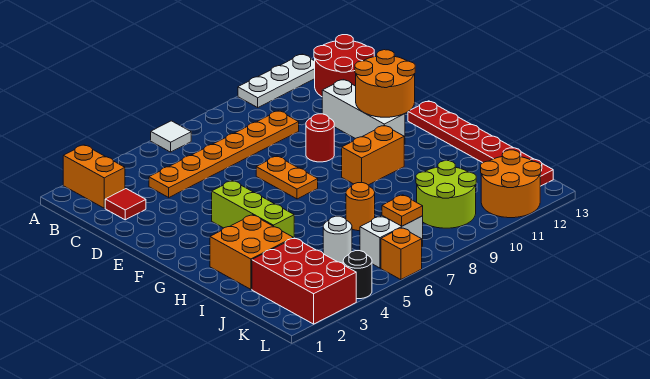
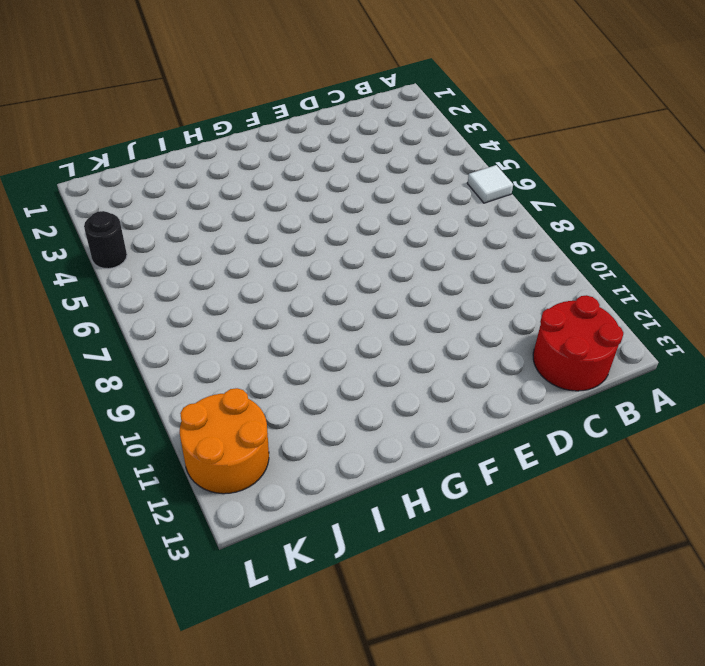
none -> orange 1x2 brick [63,145,125,208]
none -> white 1x3 plate [238,54,315,107]
none -> red 1x1 tile [105,189,146,220]

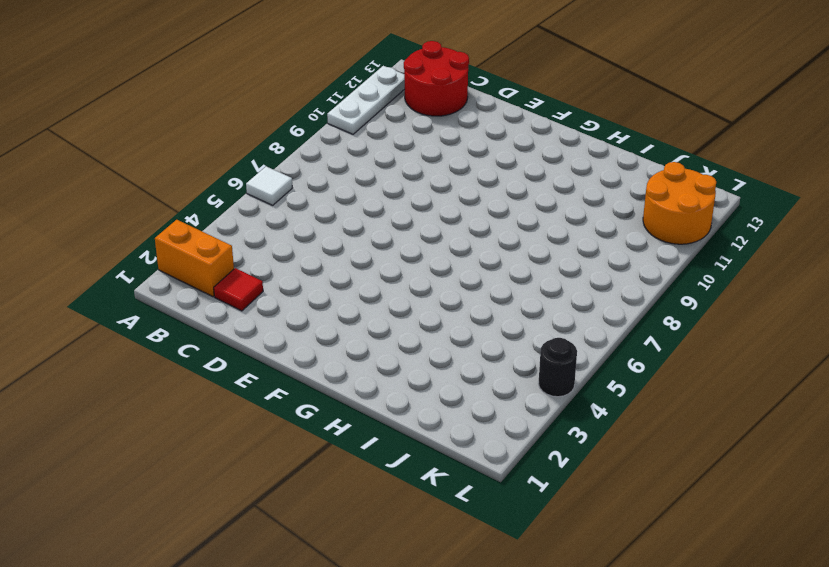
none -> orange 1x6 plate [149,111,299,197]
none -> white 1x3 brick [322,80,405,144]
none -> orange 1x2 plate [256,156,318,199]

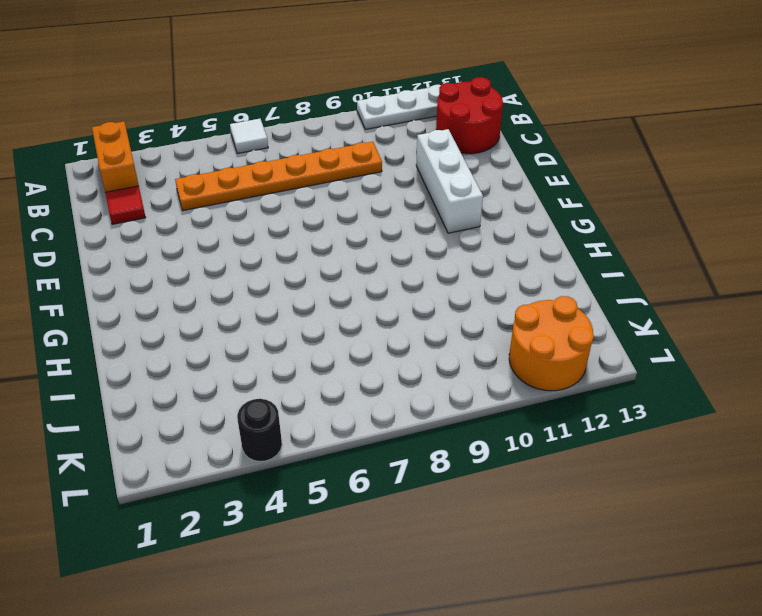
none -> orange 1x2 plate [256,156,318,199]
none -> red 1x1 round brick [306,114,334,162]
none -> lime 1x3 brick [212,181,294,238]

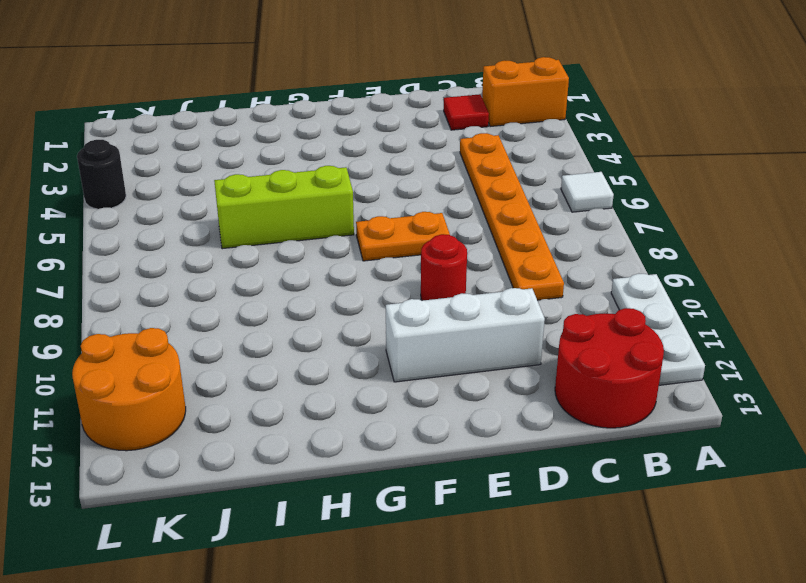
lime 1x3 brick [214,166,354,249] -> lime 1x3 brick moved to [212,181,294,238]
none -> red 1x6 plate [408,101,553,186]
none -> orange 1x2 brick [342,125,404,185]
none -> orange 2x2 brick [210,215,293,289]

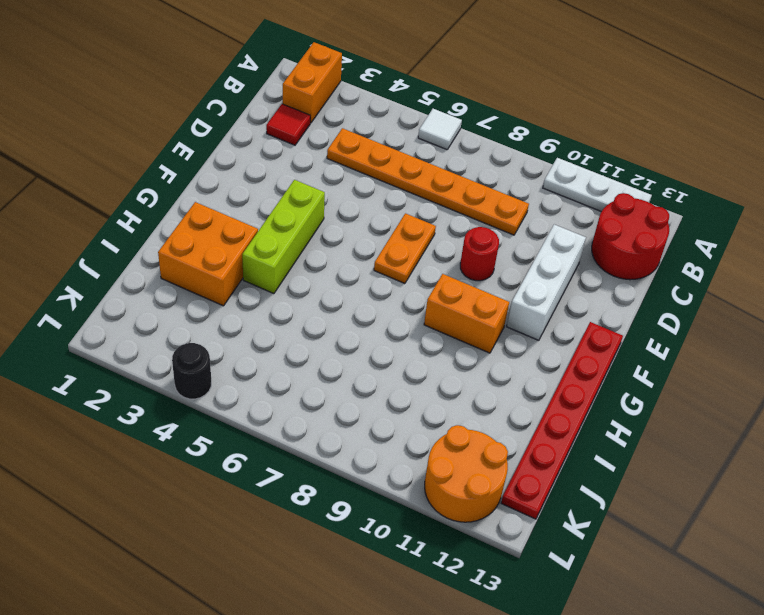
none -> orange 1x1 round brick [346,183,375,231]
none -> red 2x3 brick [252,238,356,324]
none -> white 1x1 round brick [323,216,352,263]

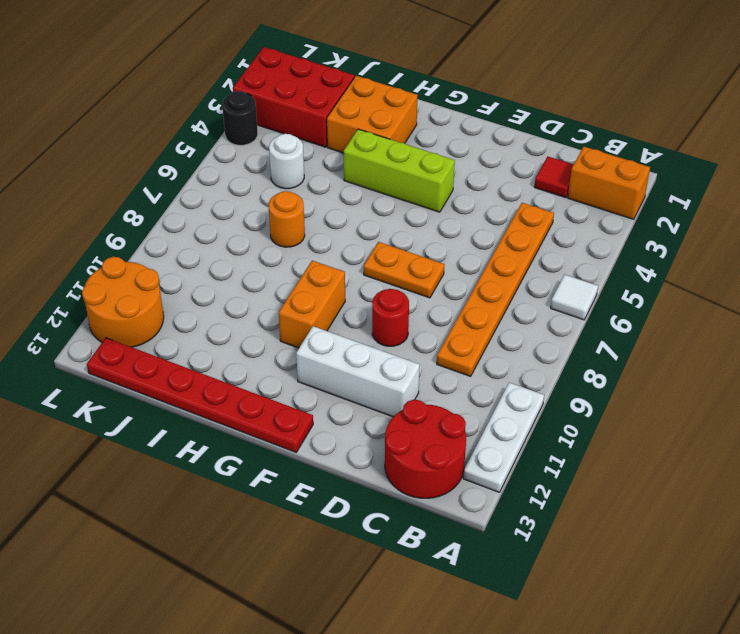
none -> lime 2x2 round brick [416,161,476,228]
none -> white 1x2 brick [360,216,423,268]
none -> orange 1x1 brick [381,228,422,280]

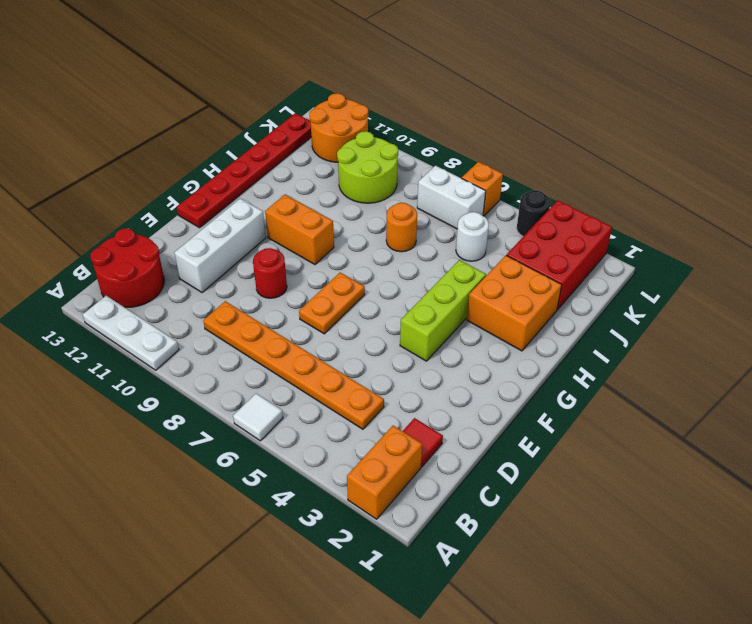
none -> orange 2x2 round brick [355,50,415,117]
none -> orange 1x1 plate [382,195,423,226]

